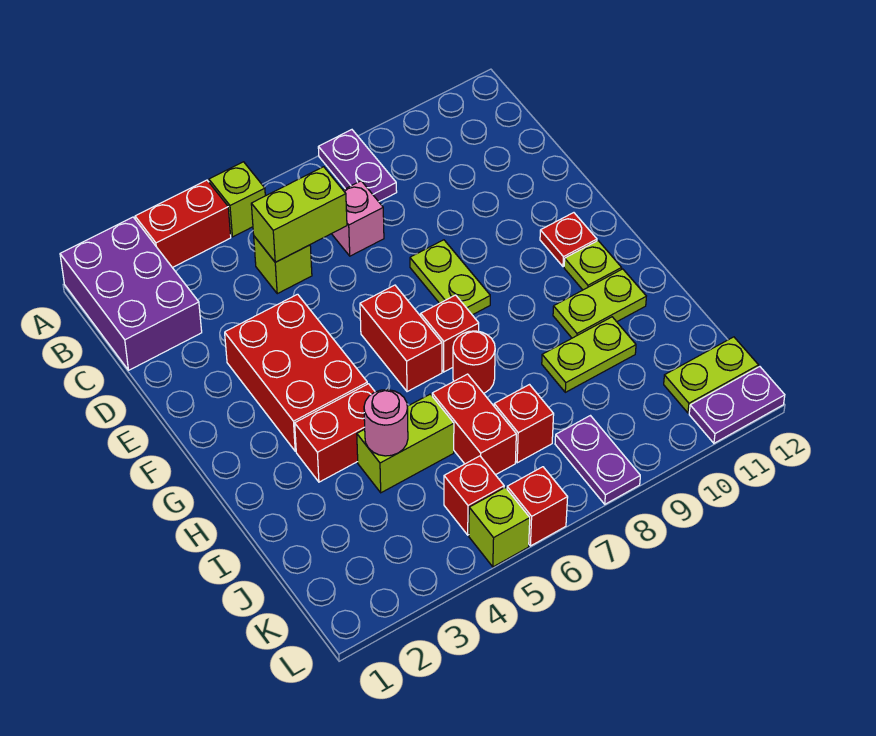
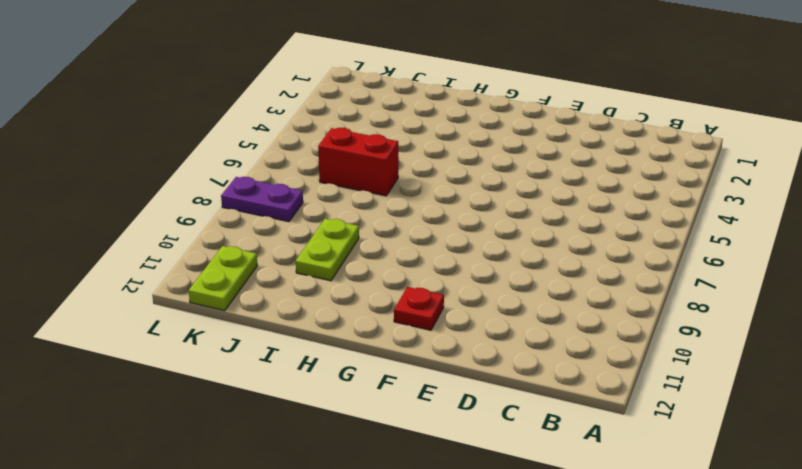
none -> purple 2x3 brick [60,217,202,370]
none -> red 1x2 brick [135,180,231,268]
none -> lime 1x1 brick [209,162,265,237]

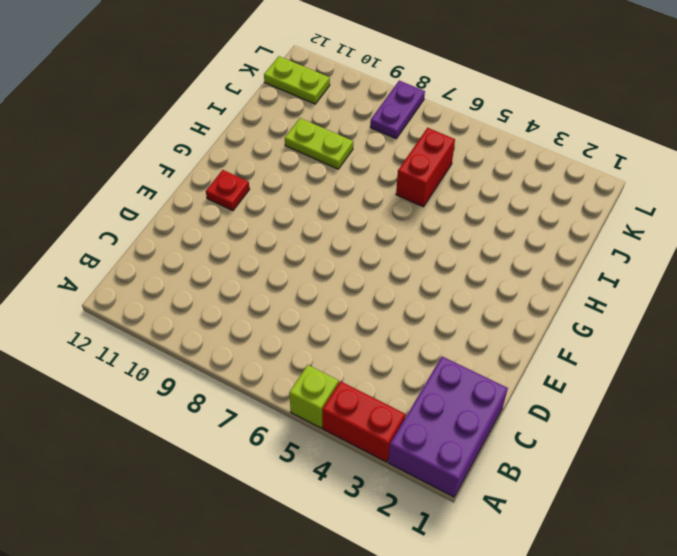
none -> purple 1x2 plate [318,130,397,202]
none -> lime 1x1 brick [254,236,312,294]
none -> pink 1x1 brick [332,181,384,256]

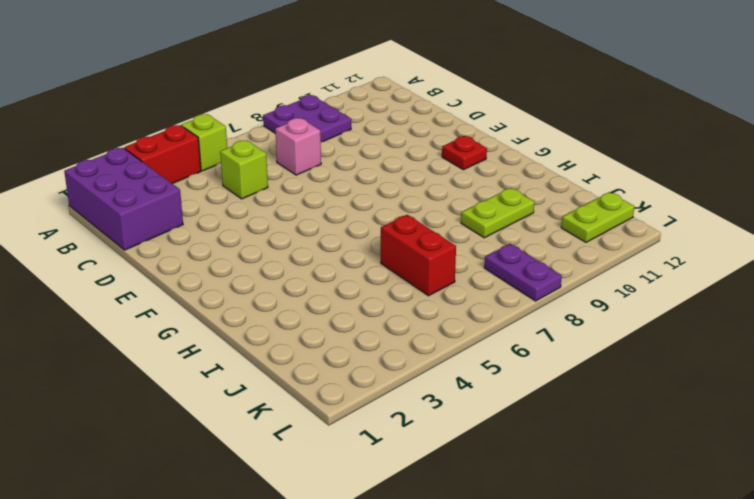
purple 2x2 plate [263,95,351,142] -> purple 1x2 plate [318,130,397,202]
none -> red 2x3 brick [225,294,367,451]
none -> lime 1x2 plate [410,240,490,315]
none -> red 1x2 brick [360,285,442,392]

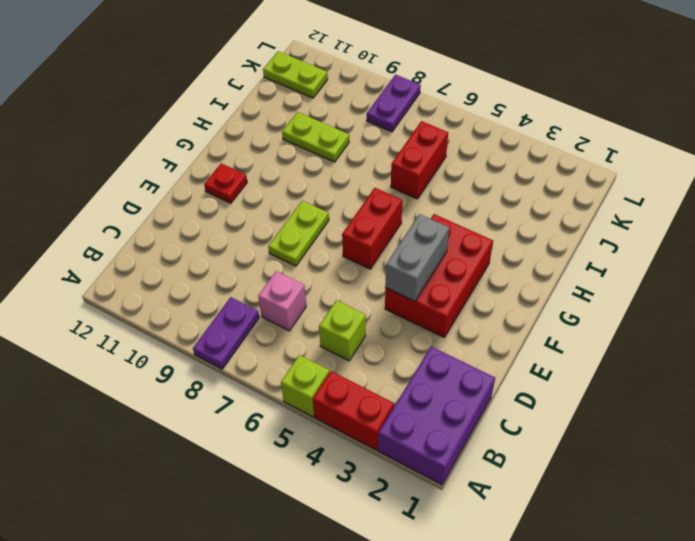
grey 1x2 brick [385,214,449,301] -> none
none -> red 1x1 brick [421,295,479,372]
none -> lime 1x1 plate [564,241,622,290]
none -> red 1x2 brick [295,384,375,482]

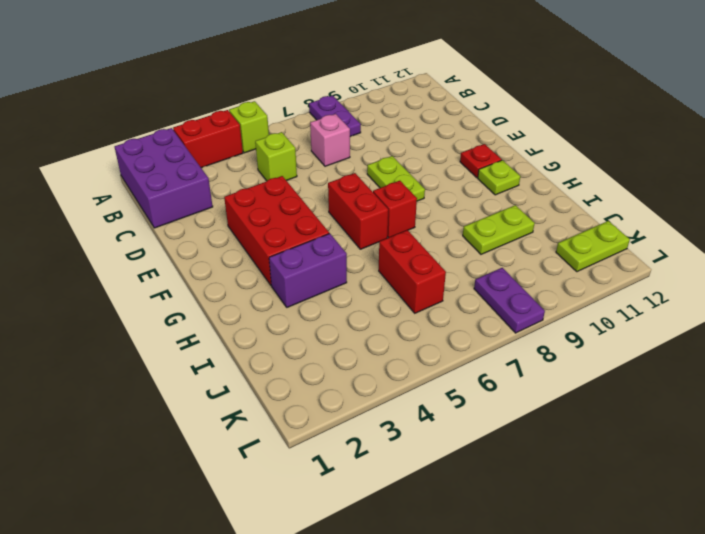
purple 1x2 brick [269,233,347,307] -> red 1x2 brick [295,384,375,482]
none -> red 1x1 round brick [453,331,495,393]
none -> lime 1x2 plate [553,269,646,338]
none -> lime 1x2 brick [357,394,454,493]

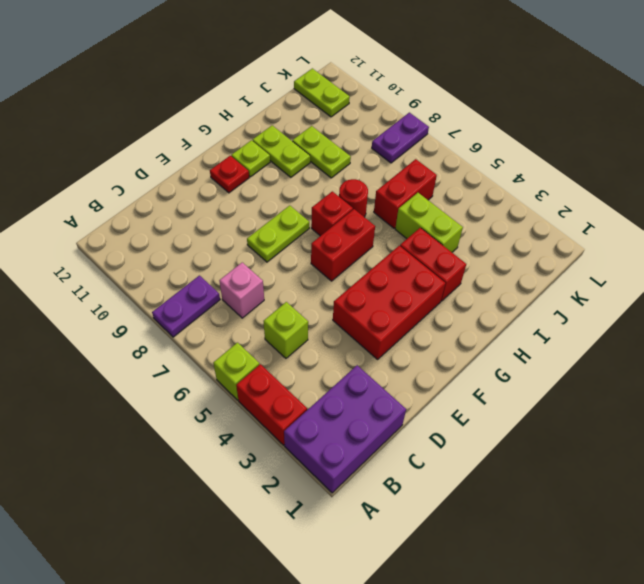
none -> red 1x1 brick [494,385,554,463]
none -> red 1x1 brick [444,456,504,535]
none -> lime 1x1 brick [469,487,530,567]

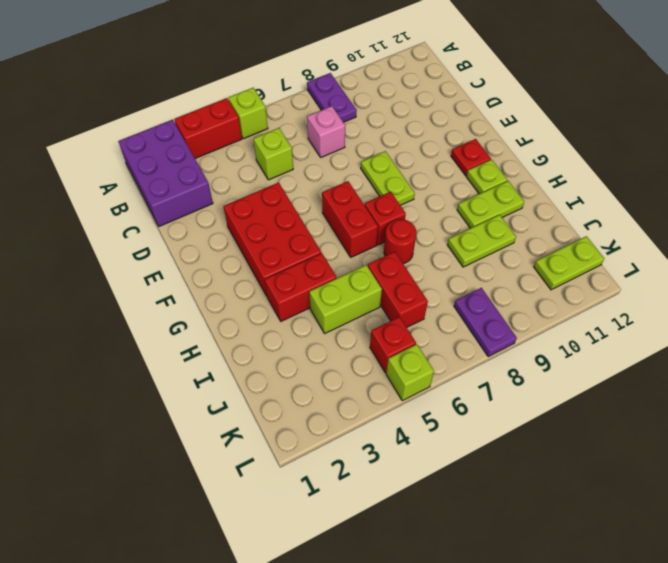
none -> red 1x1 brick [494,385,554,463]
none -> red 1x1 brick [507,467,568,546]
none -> purple 1x2 plate [689,367,785,443]

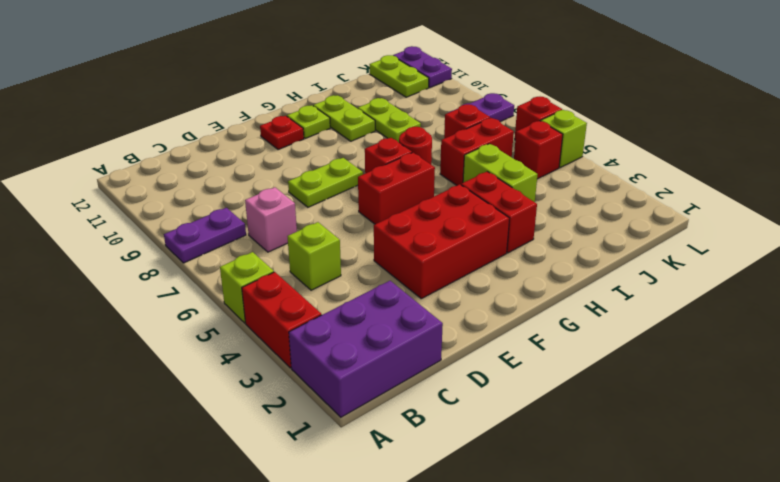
none -> lime 1x2 brick [251,167,347,262]
none -> pink 1x1 round brick [364,390,408,456]

